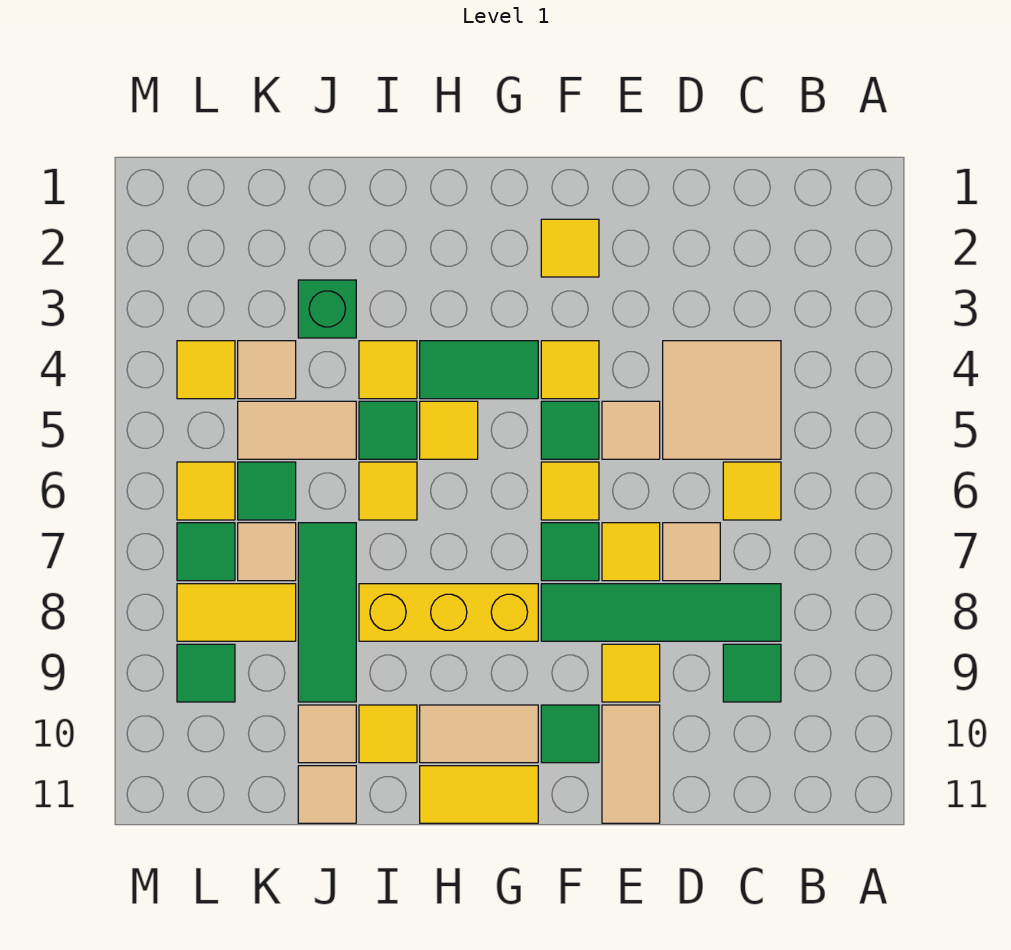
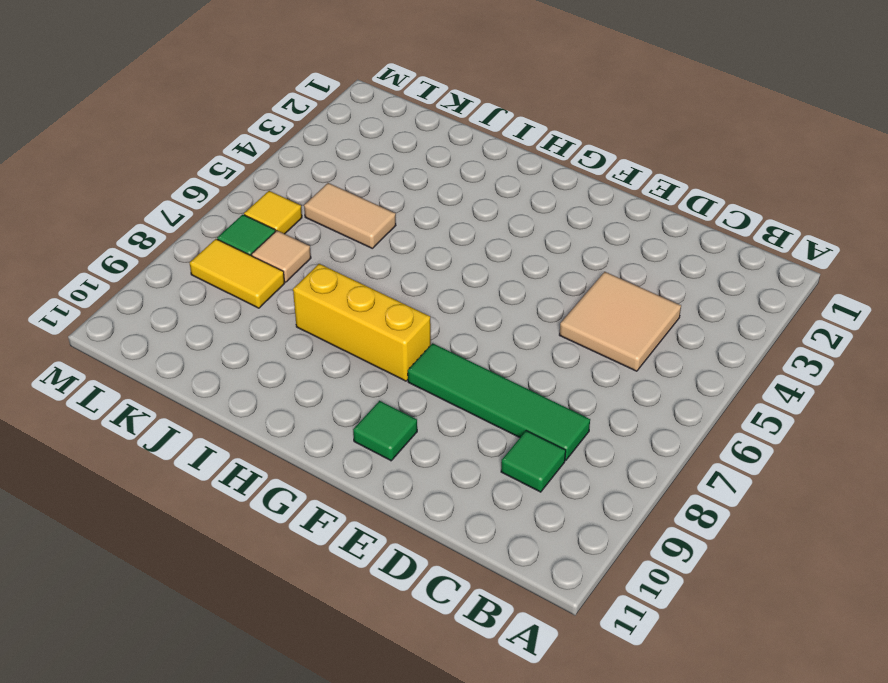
none -> yellow 1x1 tile [723,462,781,520]
none -> tan 1x1 tile [663,523,720,581]
none -> tan 1x1 tile [602,401,660,459]
none -> yellow 1x1 tile [602,523,660,581]

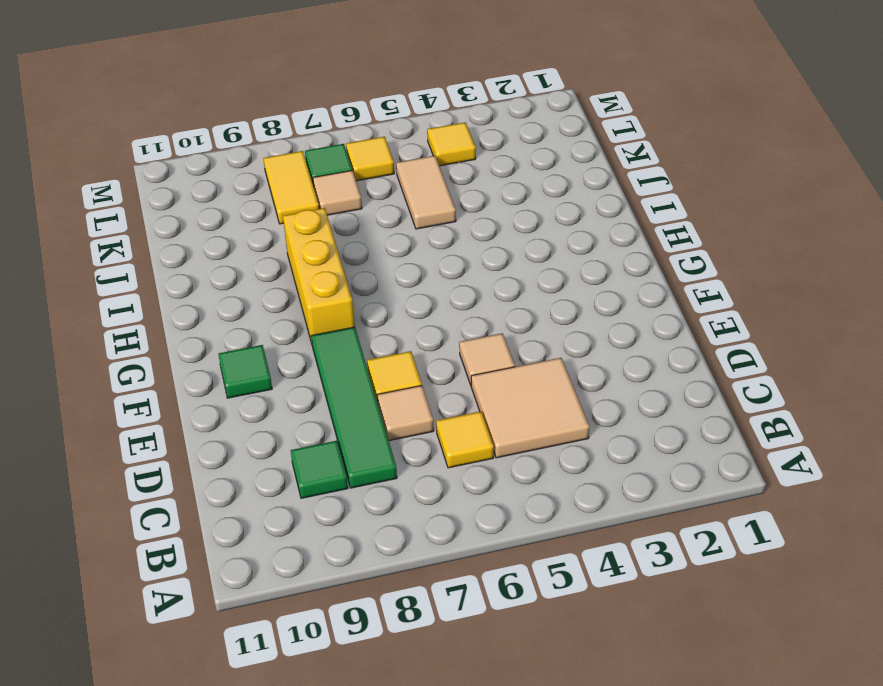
none -> yellow 1x1 tile [602,644,660,702]
none -> tan 1x2 tile [602,705,660,823]
none -> yellow 1x1 tile [541,219,599,277]
none -> yellow 1x1 tile [541,341,599,399]

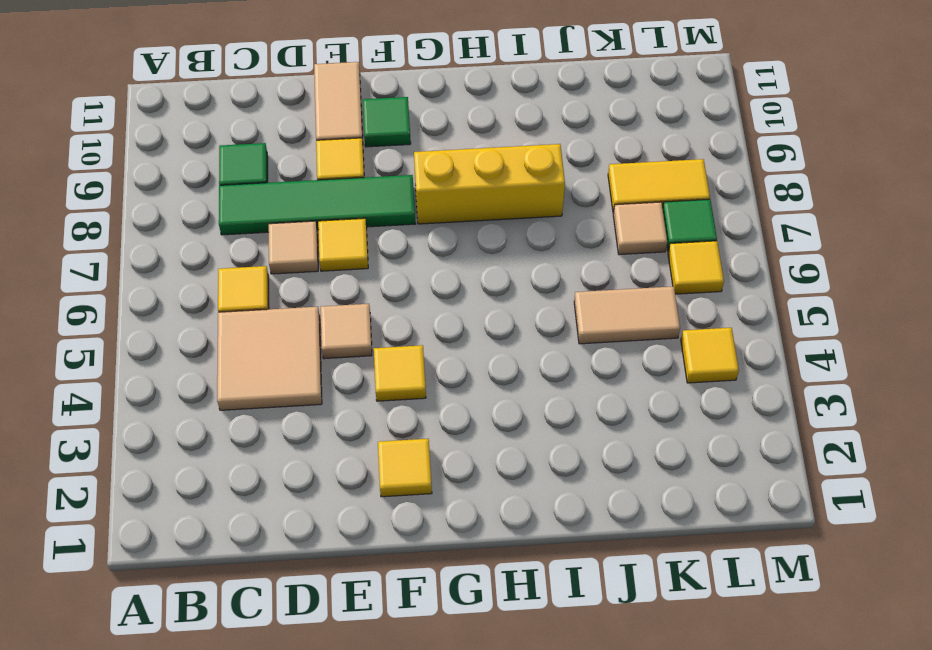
none -> green 1x1 tile [541,401,599,459]
none -> yellow 1x1 tile [541,462,599,520]
none -> green 1x1 tile [541,523,599,581]
none -> green 1x2 tile [420,341,538,399]

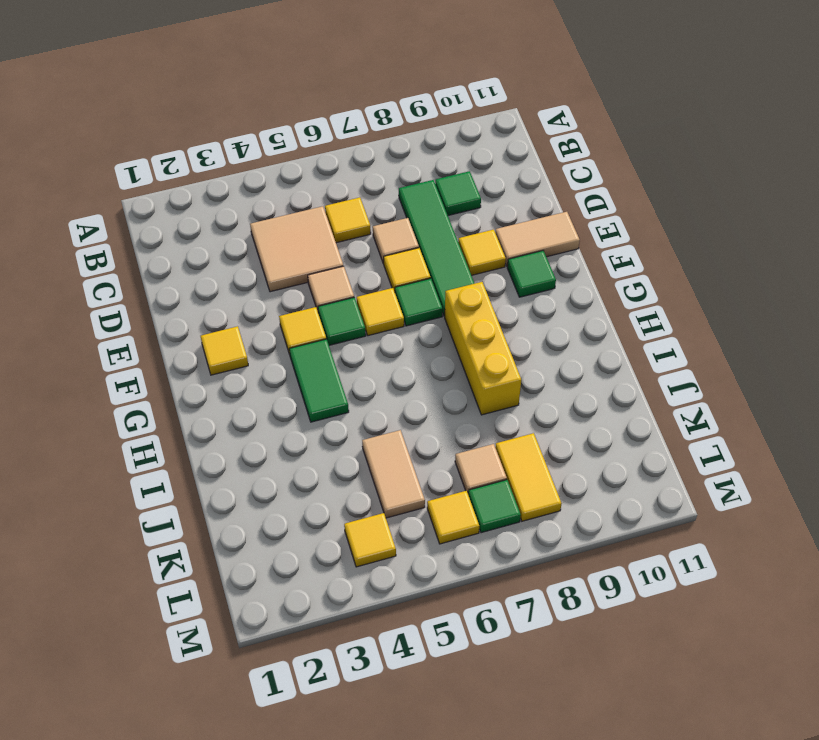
none -> tan 1x2 tile [420,705,538,763]
none -> yellow 1x2 tile [420,766,538,823]
none -> yellow 1x1 tile [420,401,478,459]
none -> yellow 1x1 tile [359,341,417,399]

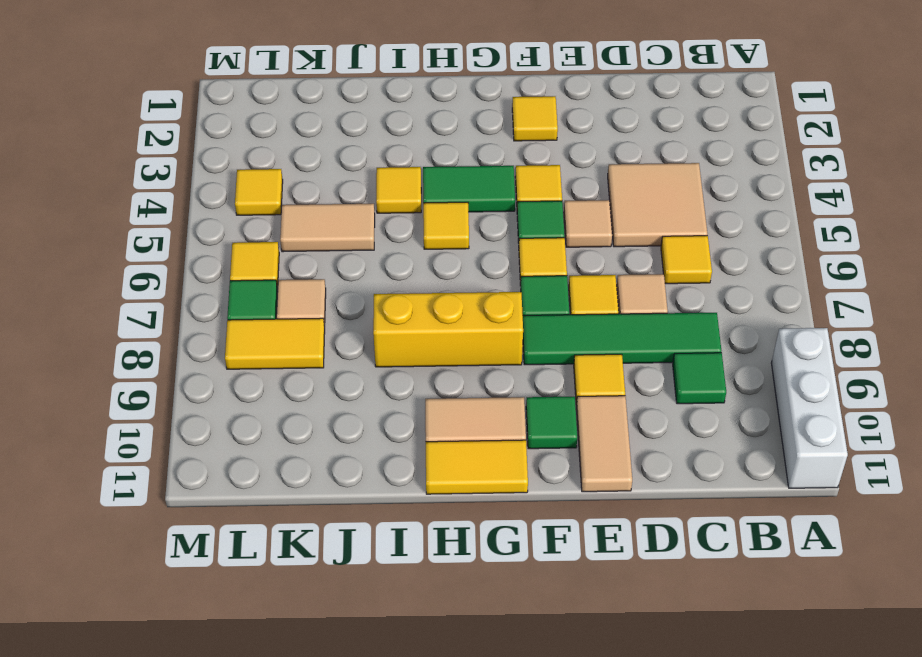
white 1x3 brick [771,328,848,488] -> none
none -> green 1x1 tile [359,401,417,459]
none -> yellow 1x1 tile [359,462,417,520]
none -> yellow 1x1 tile [359,705,417,763]
none -> green 1x1 brick [298,280,356,338]

